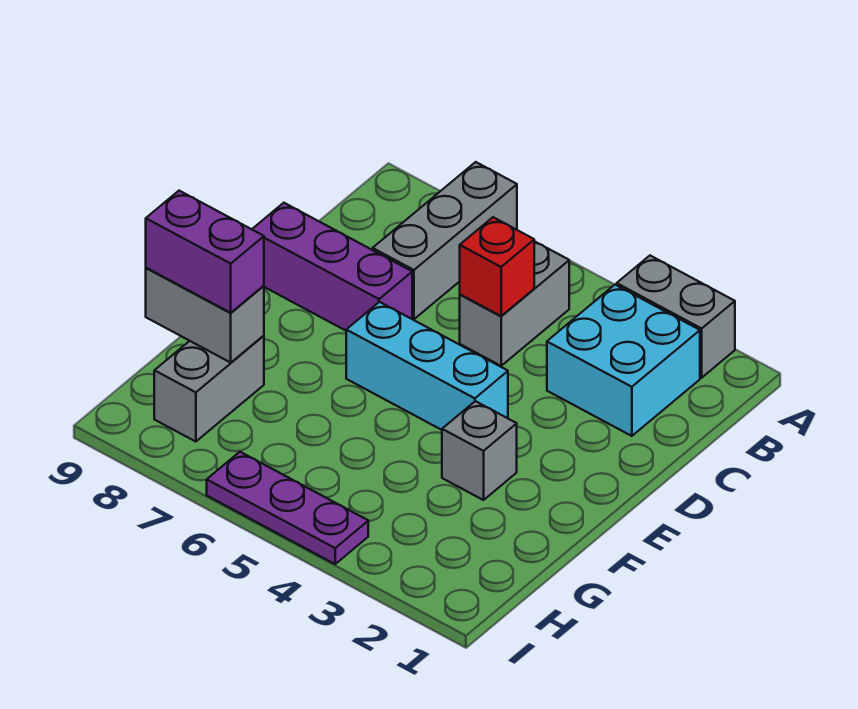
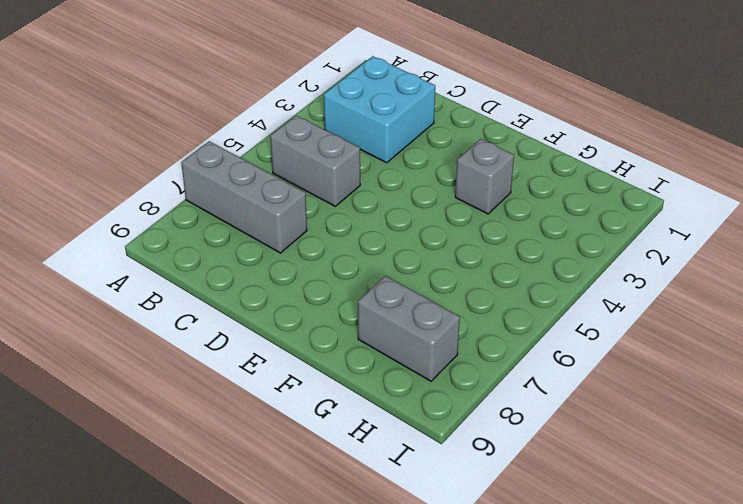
none -> grey 1x2 brick [617,256,735,378]
none -> purple 1x3 brick [252,203,412,331]
none -> cyan 1x3 brick [346,302,508,430]

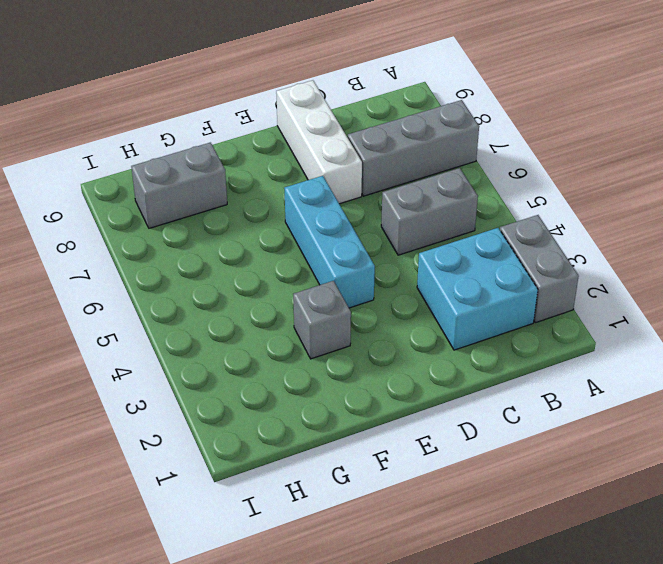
white 1x3 brick [276,80,362,204] -> purple 1x3 brick [252,203,412,331]
none -> purple 1x3 plate [207,452,368,564]
none -> red 1x1 brick [460,217,534,316]
none -> grey 1x2 brick [146,268,264,363]

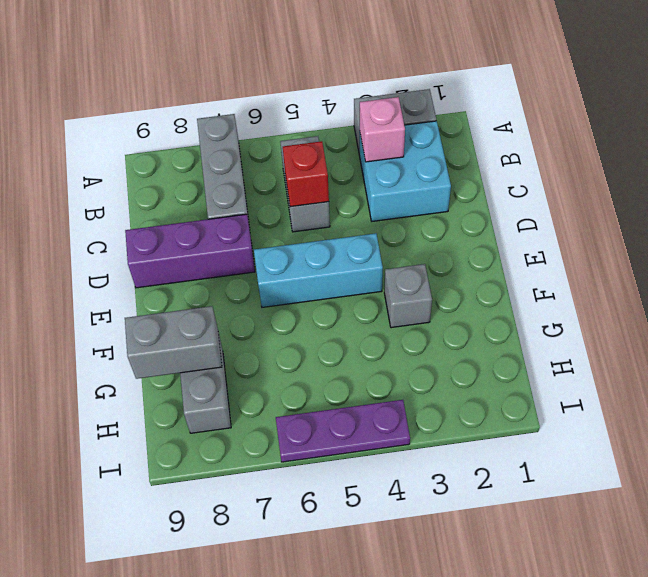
pink 1x1 brick [359,97,405,162] -> none
none -> purple 1x2 brick [146,191,264,313]

